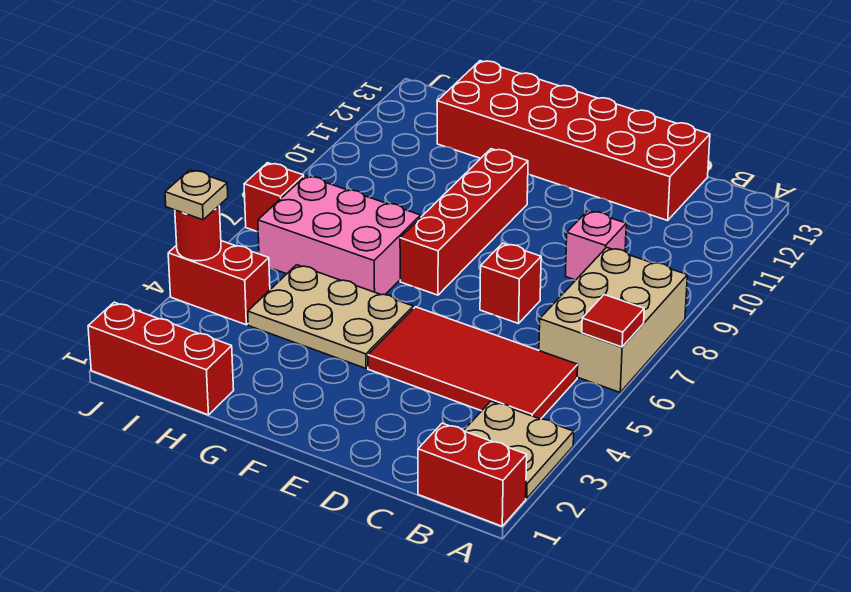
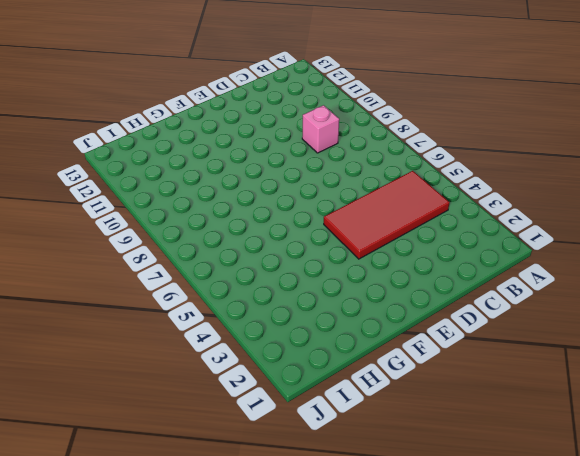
none -> red 1x2 brick [418,423,527,526]
none -> tan 2x2 plate [464,401,574,499]
none -> tan 2x3 brick [539,247,687,392]

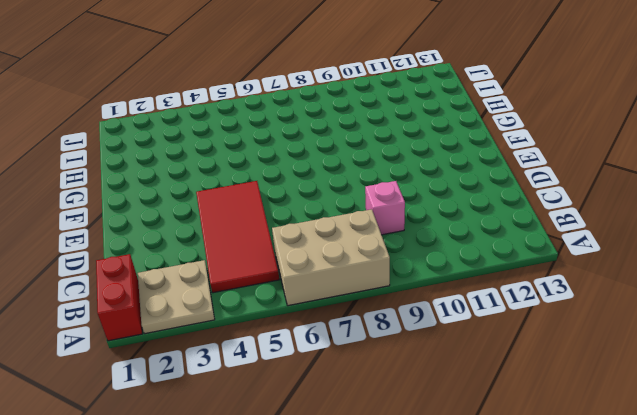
none -> red 2x6 brick [437,61,710,220]
none -> red 1x1 brick [480,243,541,324]
none -> tan 2x3 plate [248,265,413,368]

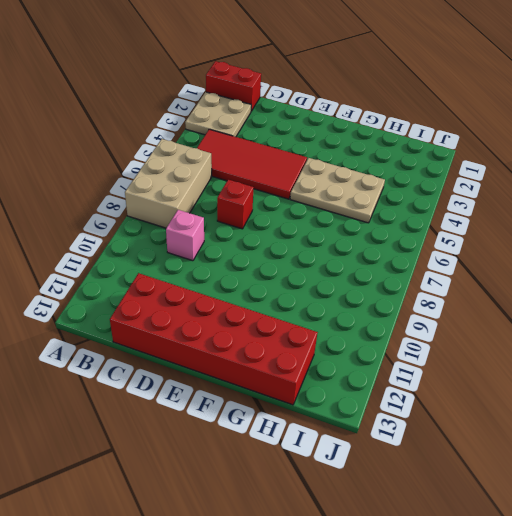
none -> red 1x4 brick [400,149,528,295]
none -> pink 2x3 brick [258,176,421,295]
none -> red 1x3 brick [88,302,234,415]

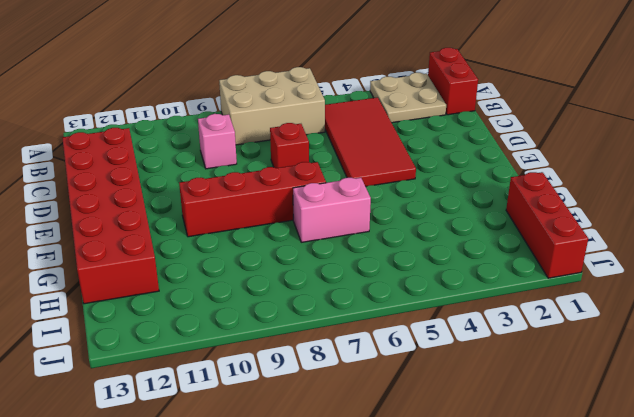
pink 1x2 brick [293,178,371,242] -> pink 2x3 brick [258,176,421,295]
none -> tan 2x3 plate [248,265,413,368]
none -> red 1x2 brick [168,241,270,325]
none -> red 1x1 brick [244,163,304,232]

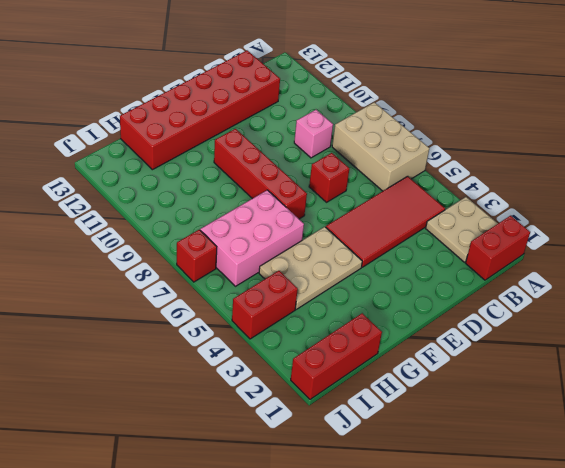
none -> red 1x1 tile [582,295,644,347]
none -> red 1x1 round brick [175,206,221,261]
none -> tan 1x1 plate [165,170,228,220]

